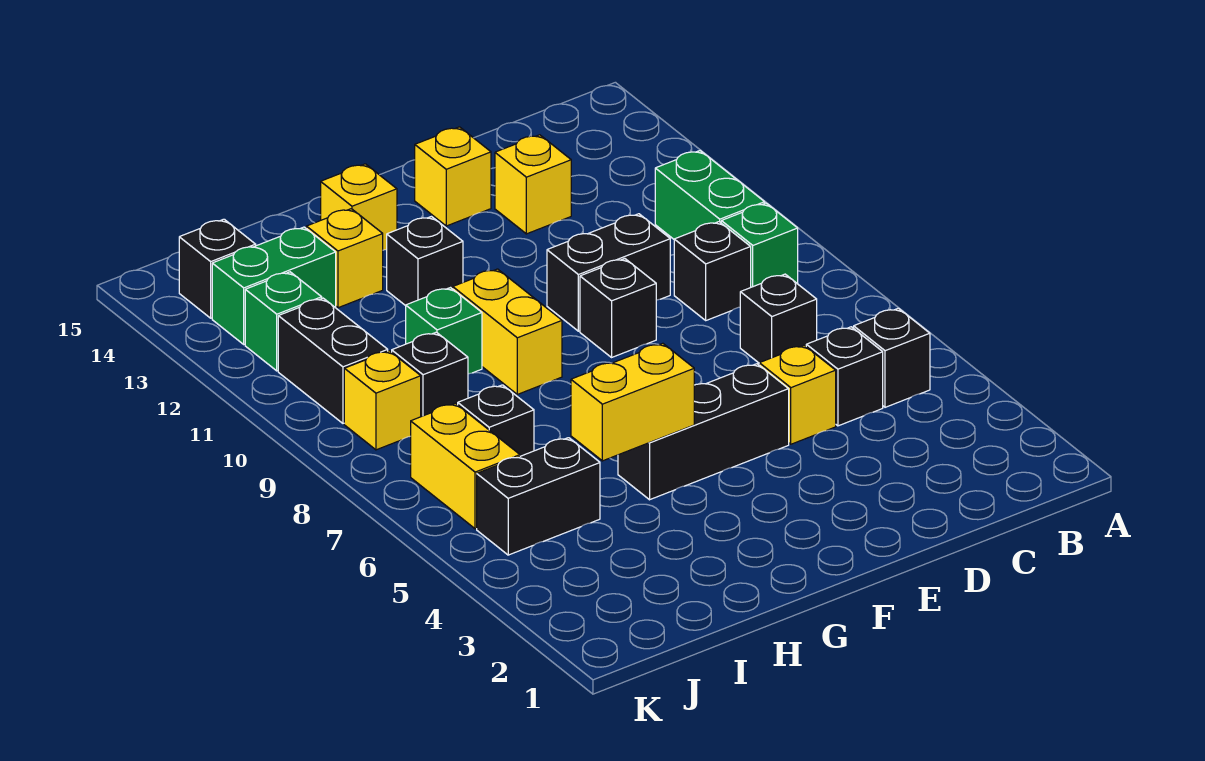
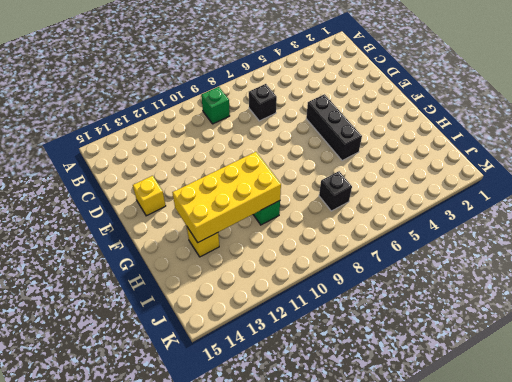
yellow 2x4 brick [172,152,281,242] -> none
none -> black 1x1 brick [854,308,930,407]
none -> green 1x2 brick [655,151,765,239]
none -> black 1x1 brick [806,327,883,426]

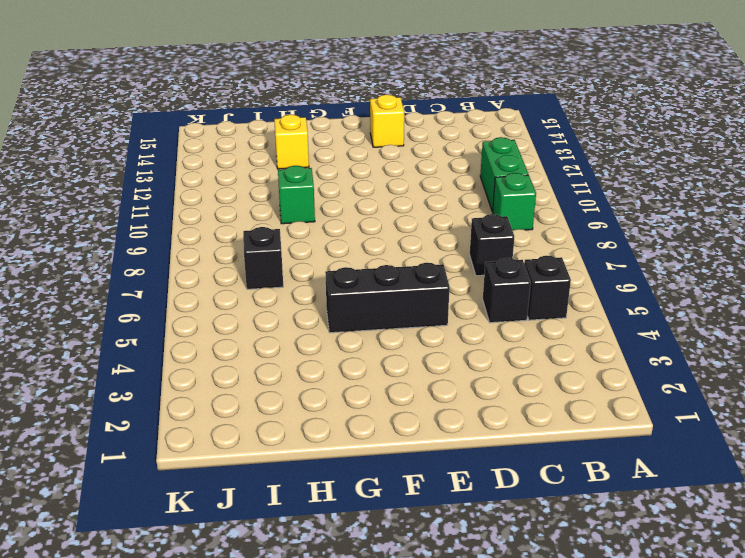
none -> black 1x1 brick [674,222,751,320]
none -> yellow 1x1 brick [759,345,836,444]
none -> black 1x2 brick [547,214,670,331]

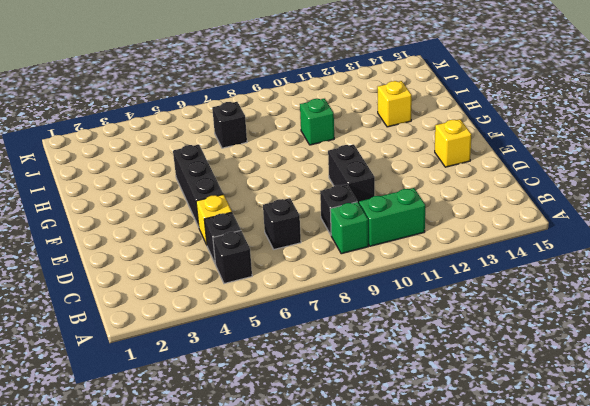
none -> yellow 1x1 brick [495,135,571,234]
none -> black 1x1 brick [580,259,656,357]
none -> yellow 1x2 brick [453,269,562,394]

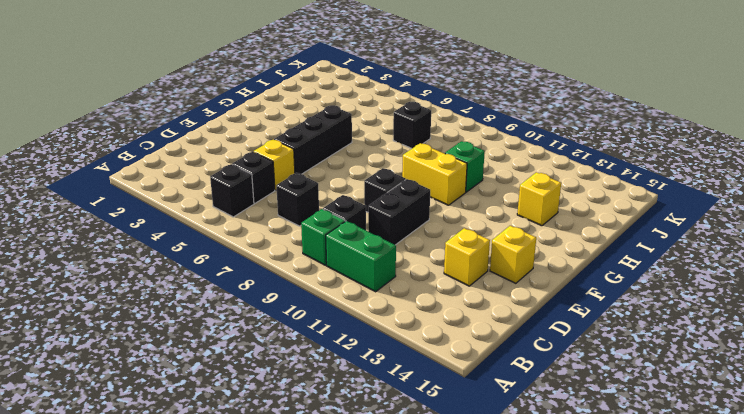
none -> black 1x1 brick [387,217,463,306]
none -> yellow 1x1 brick [321,164,397,250]
none -> black 1x2 brick [477,438,600,555]

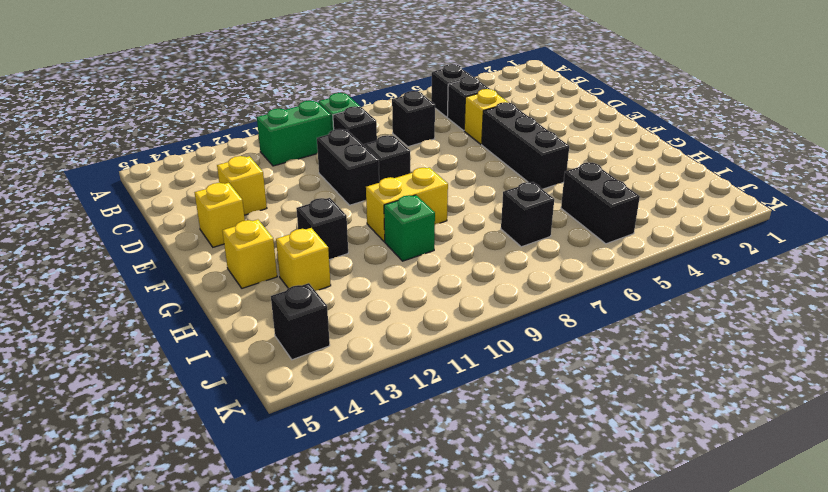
none -> black 1x1 brick [392,332,468,417]
none -> green 1x2 brick [212,227,336,344]
none -> yellow 1x2 brick [411,403,520,529]

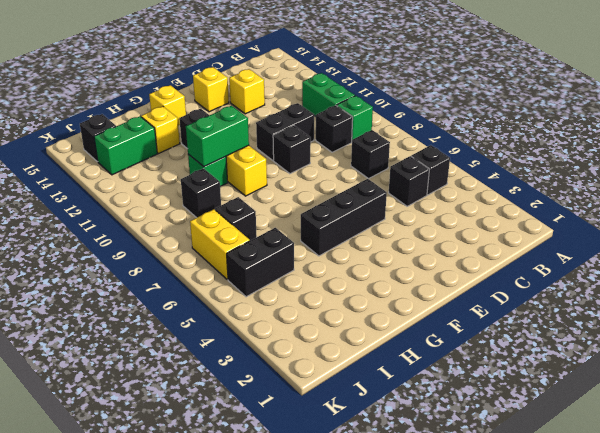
green 1x2 brick [186,106,249,167] -> none
none -> yellow 1x1 brick [759,345,836,444]
none -> yellow 1x1 brick [344,351,421,450]
none -> black 1x2 brick [278,298,388,423]

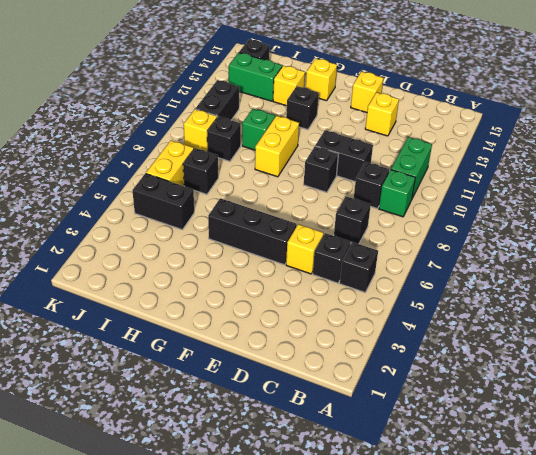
none -> green 1x1 brick [245,272,322,371]
none -> yellow 1x2 brick [571,343,694,461]

